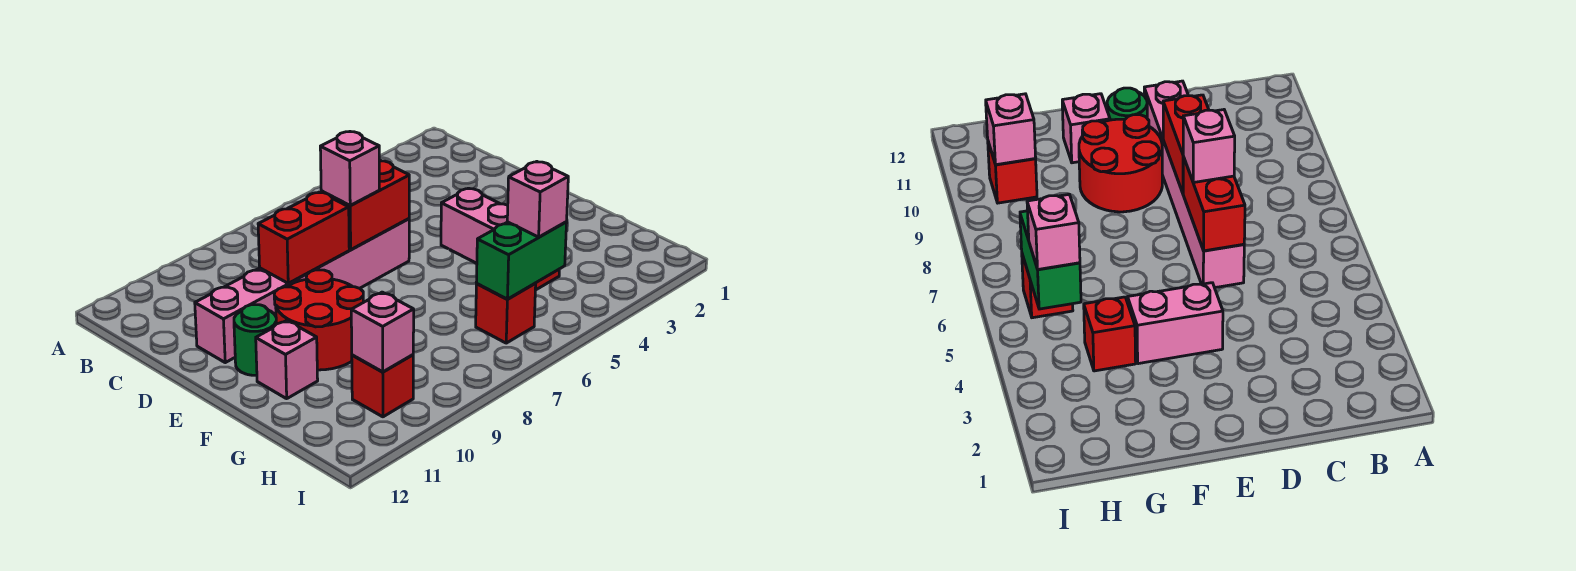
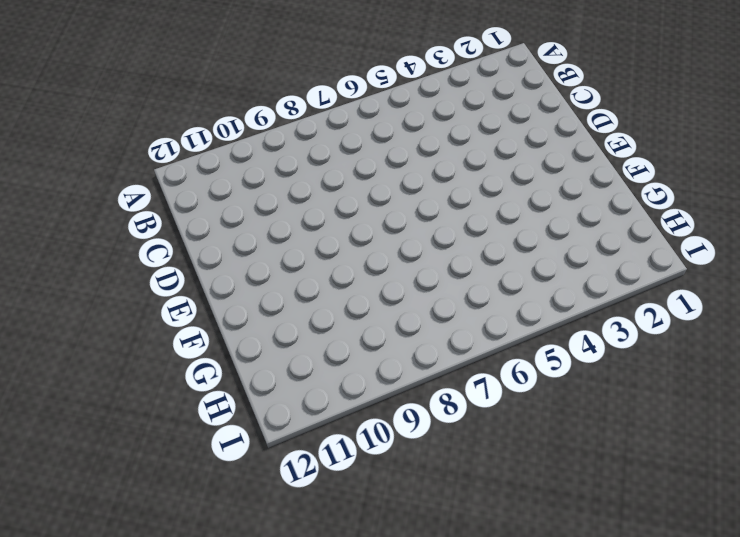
none -> pink 1x6 brick [195,219,409,363]
none -> pink 1x2 brick [441,188,508,263]
none -> red 2x2 round brick [274,270,363,370]

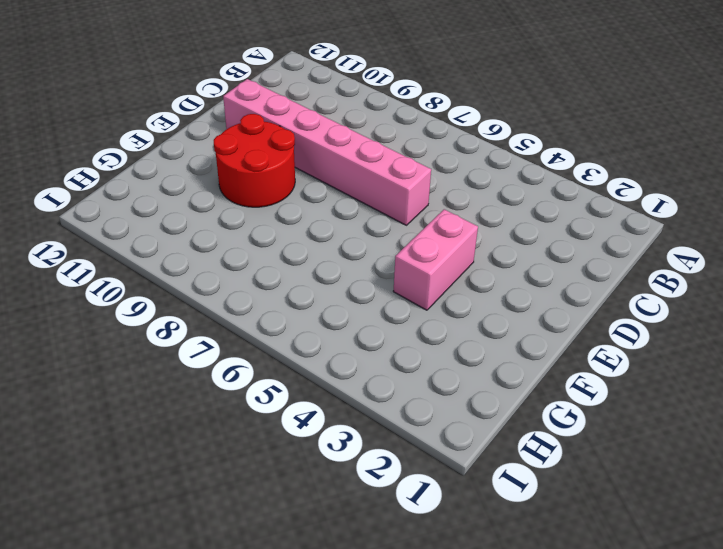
none -> green 1x1 round brick [234,305,277,375]
none -> pink 1x1 brick [256,321,318,399]
none -> red 1x1 brick [1084,297,1136,371]

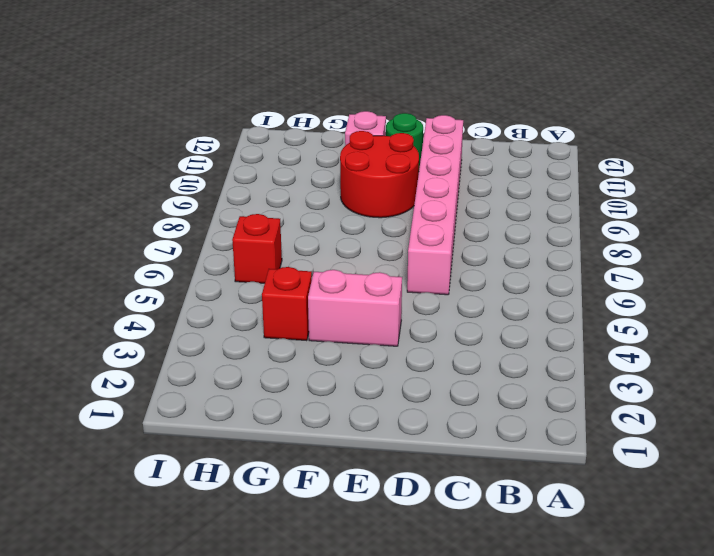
none -> red 1x1 brick [352,355,413,417]
none -> red 1x2 brick [321,161,409,250]
none -> red 1x2 brick [258,192,349,283]

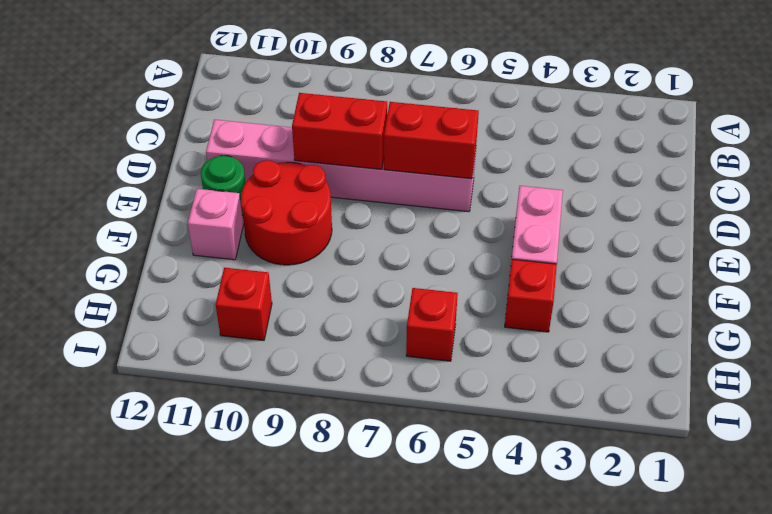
none -> green 1x2 brick [476,222,567,299]
none -> pink 1x1 brick [351,292,414,372]
none -> pink 1x1 brick [320,132,379,206]

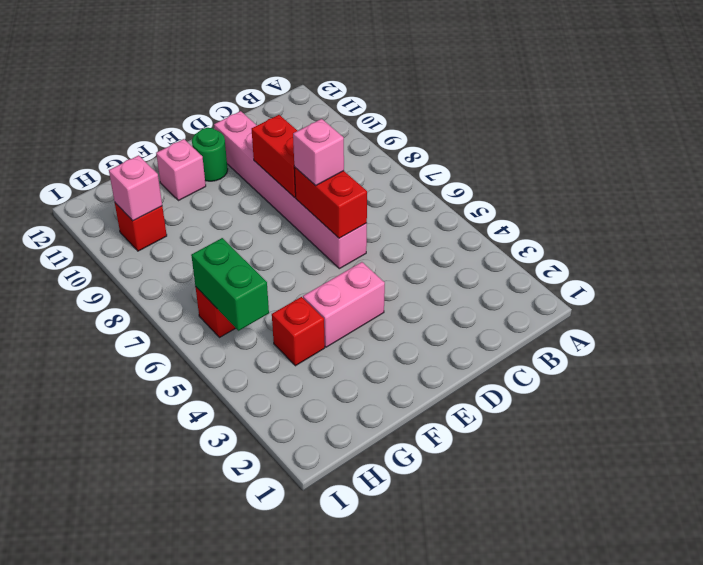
none -> red 2x2 round brick [274,270,363,370]
none -> pink 1x1 brick [507,162,568,237]

